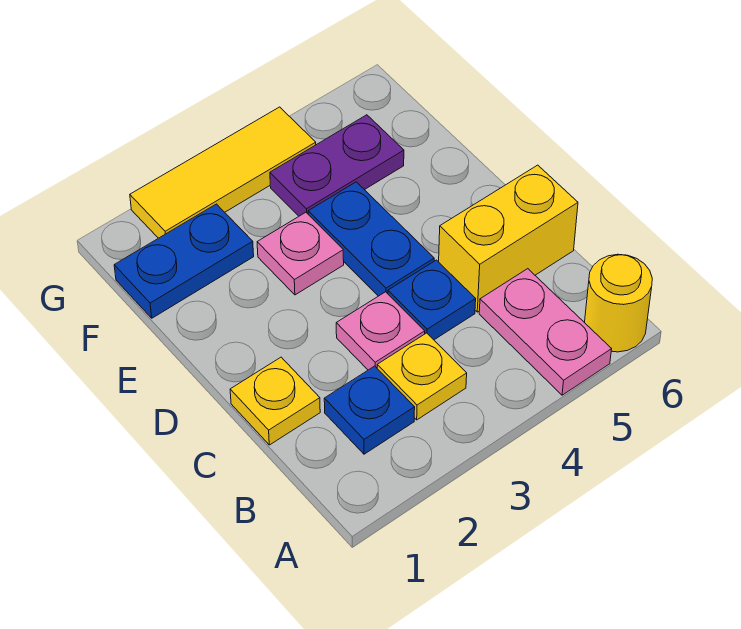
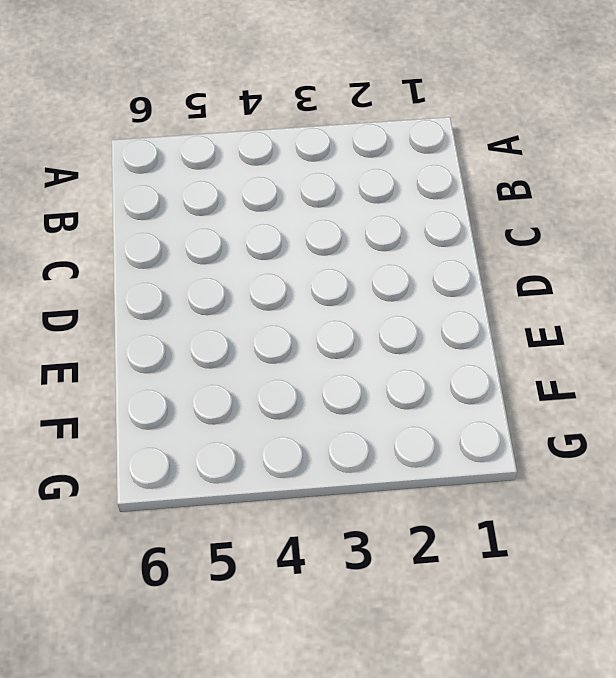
none -> pink 1x2 plate [479,269,612,395]
none -> yellow 1x1 round brick [585,254,652,352]
none -> blue 1x1 plate [324,366,415,454]

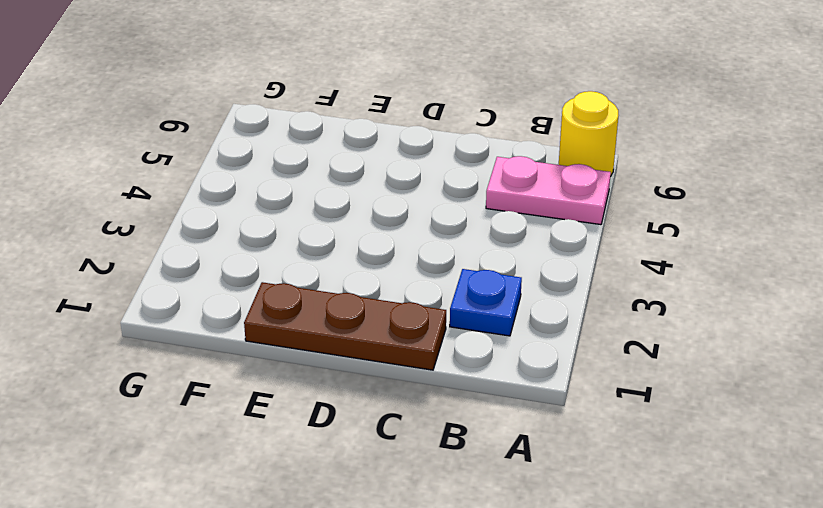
brown 1x3 plate [244,282,446,370] -> yellow 1x1 plate [230,357,320,445]
none -> yellow 1x1 plate [377,333,467,420]
none -> pink 1x1 plate [336,292,425,370]
none -> blue 1x1 plate [388,260,476,340]

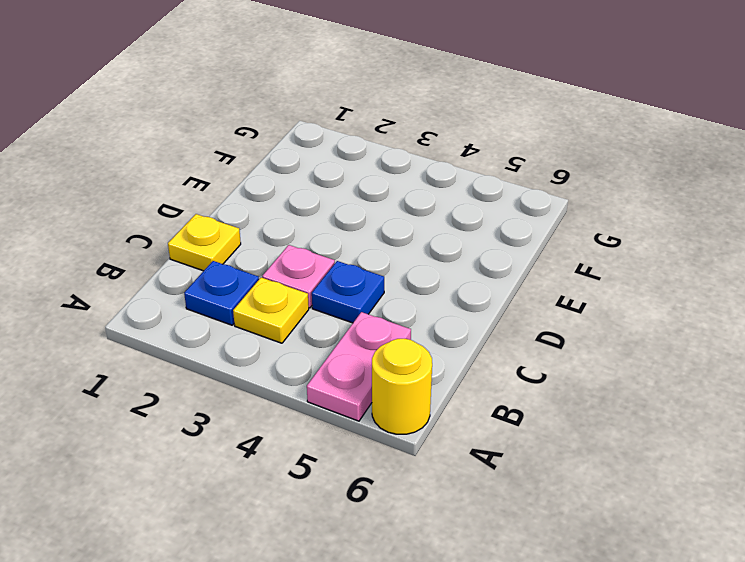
none -> yellow 1x2 brick [439,165,578,312]
none -> blue 1x2 plate [308,182,434,296]
none -> pink 1x1 plate [257,212,344,295]

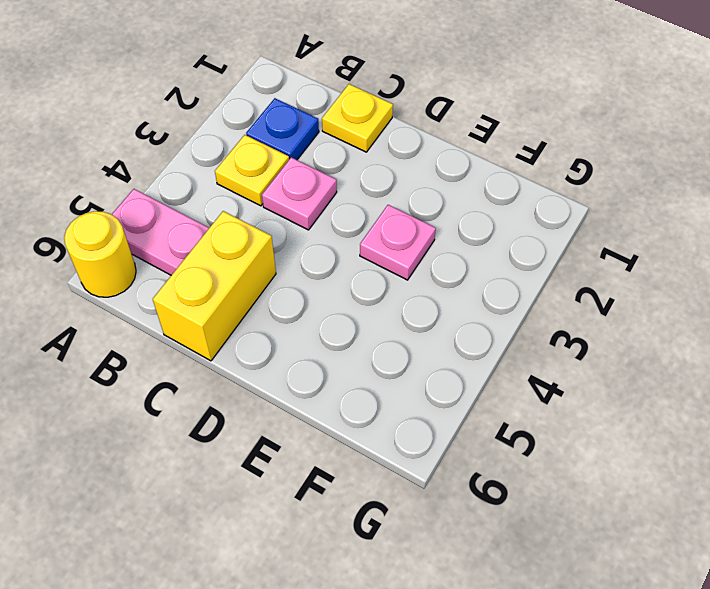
none -> blue 1x1 plate [388,260,476,340]
none -> blue 1x2 plate [308,182,434,296]
none -> blue 1x2 plate [114,204,254,318]

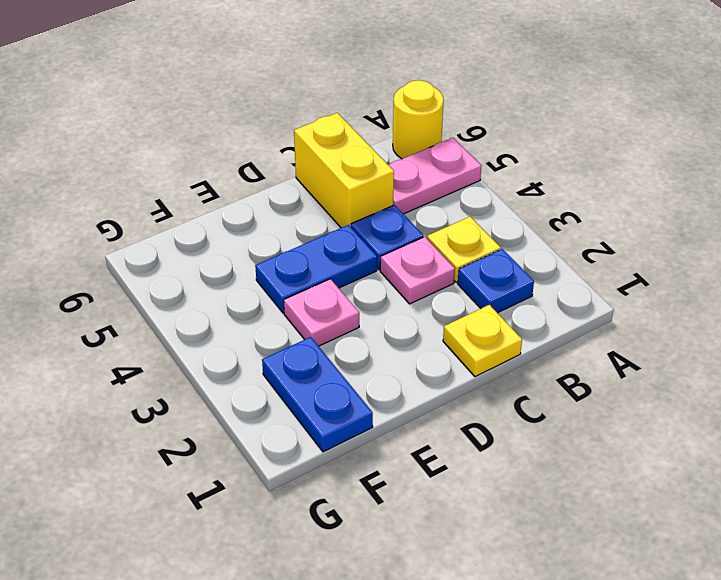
none -> purple 1x2 plate [270,115,404,216]
none -> yellow 1x3 tile [130,107,316,238]

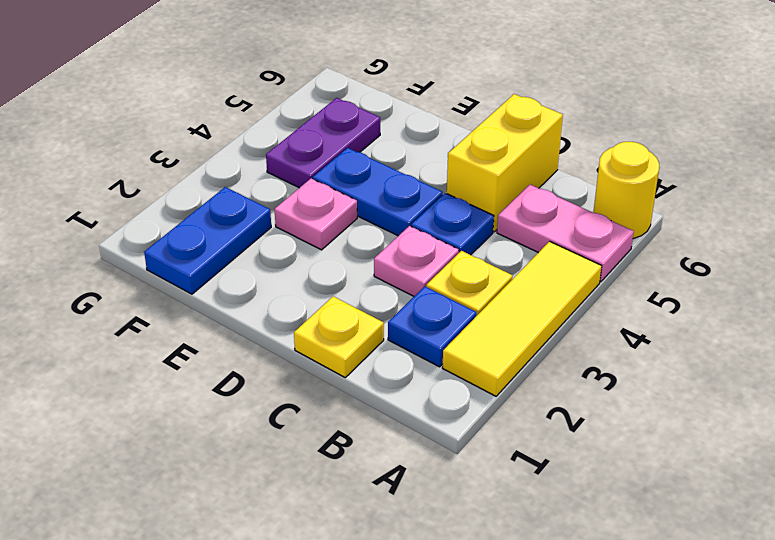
yellow 1x3 tile [443,241,602,396] -> yellow 1x3 tile moved to [130,107,316,238]

